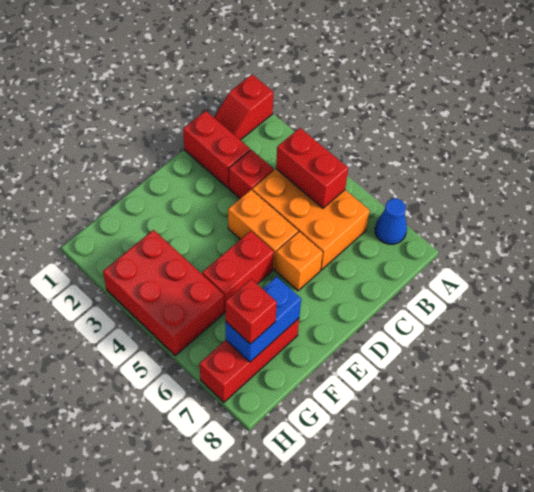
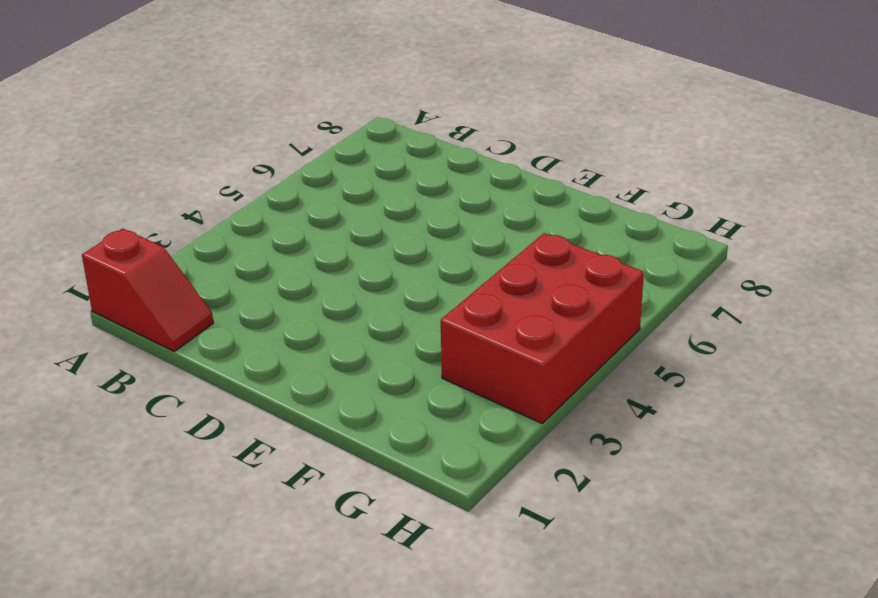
none -> blue 1x1 cone [375,199,407,244]
none -> orange 2x3 brick [252,169,370,270]
none -> red 1x2 brick [183,111,250,188]

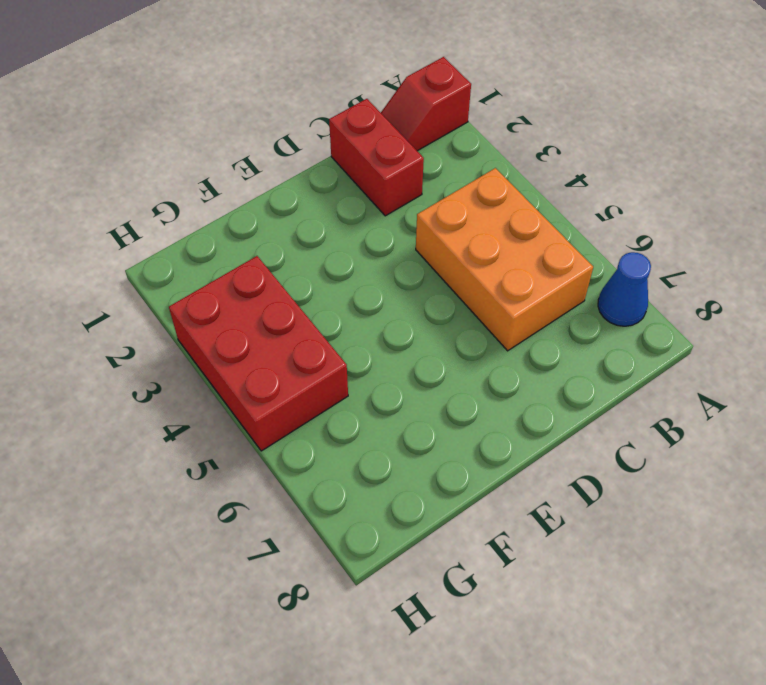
none -> red 1x1 brick [229,150,274,198]
none -> orange 1x2 brick [228,190,298,269]
none -> orange 1x1 brick [275,232,323,291]

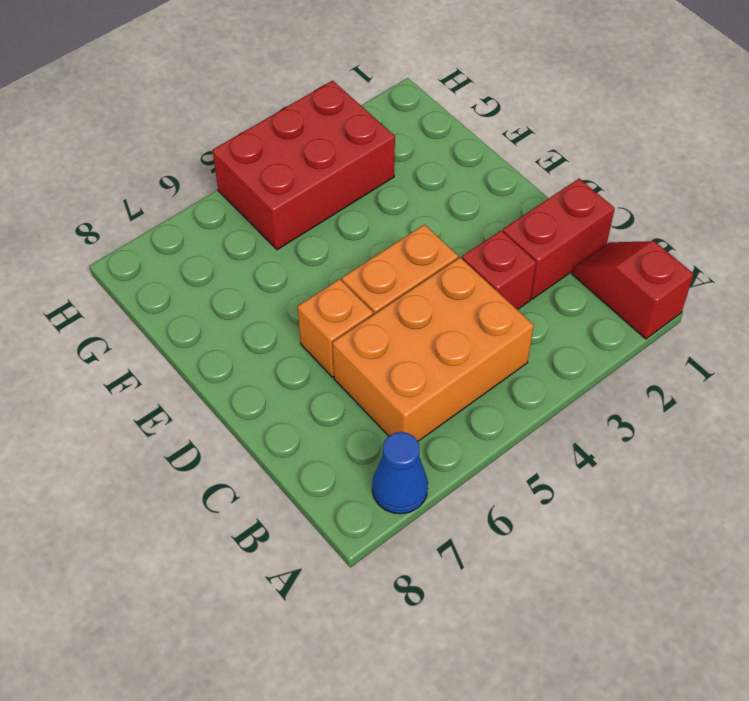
none -> red 1x2 brick [202,231,274,311]
none -> red 1x3 brick [200,318,299,402]
none -> red 1x2 brick [276,128,348,208]

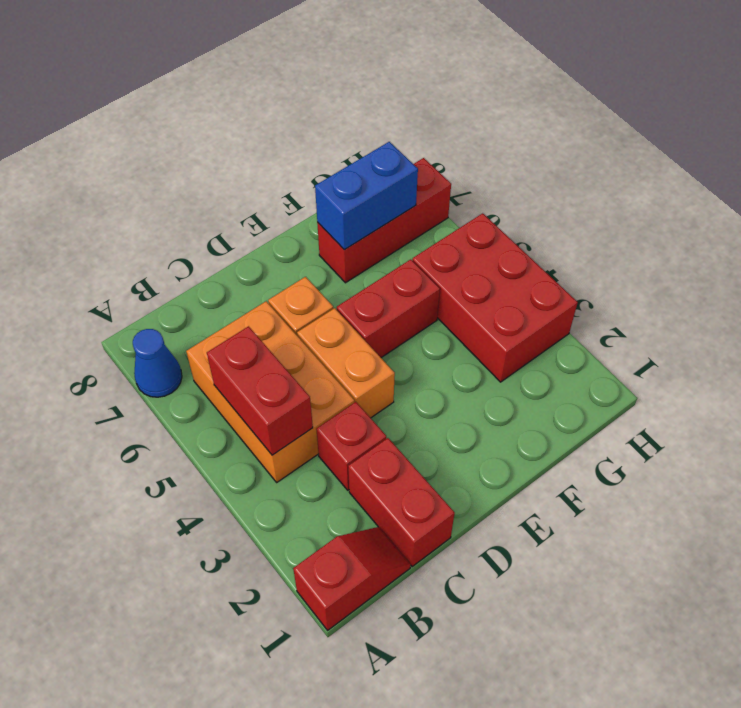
none -> red 1x1 brick [225,279,277,344]

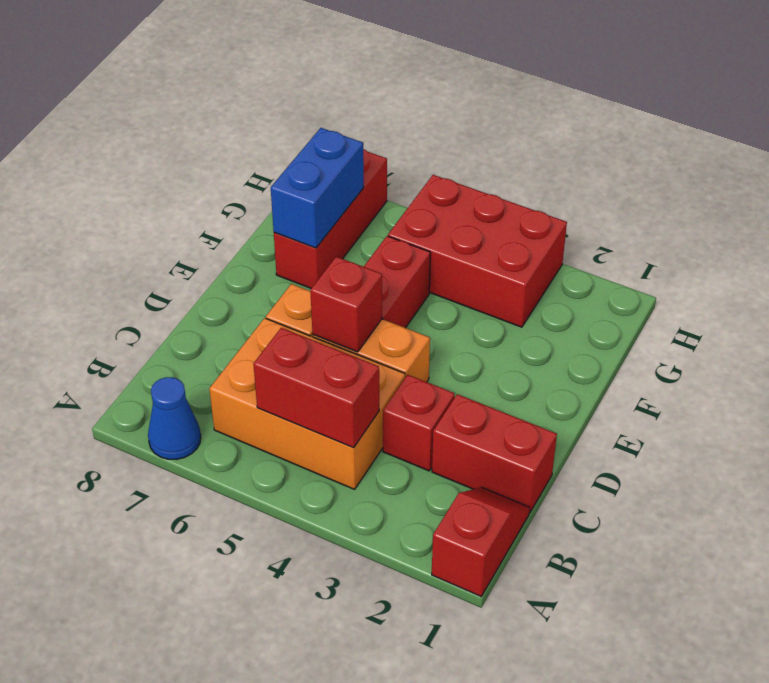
red 1x1 brick [310,257,382,352] -> red 1x1 brick moved to [225,279,277,344]

